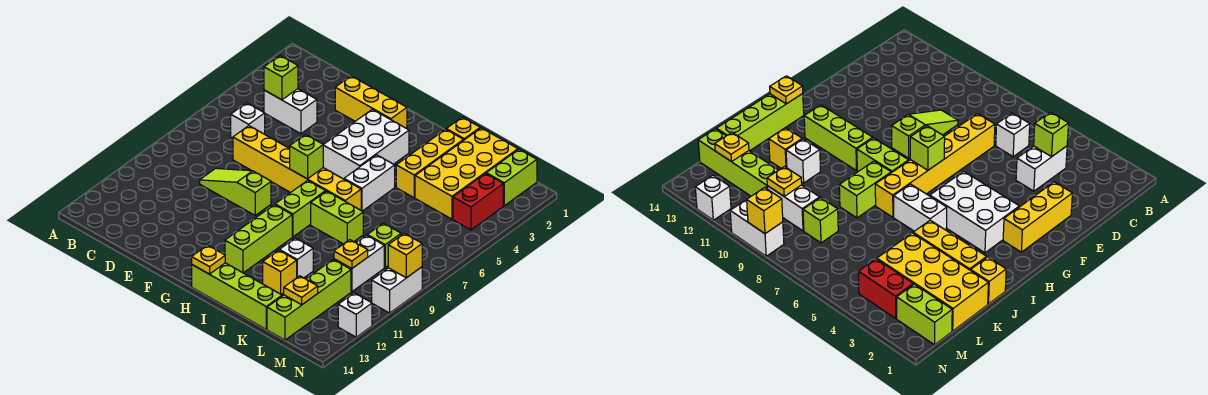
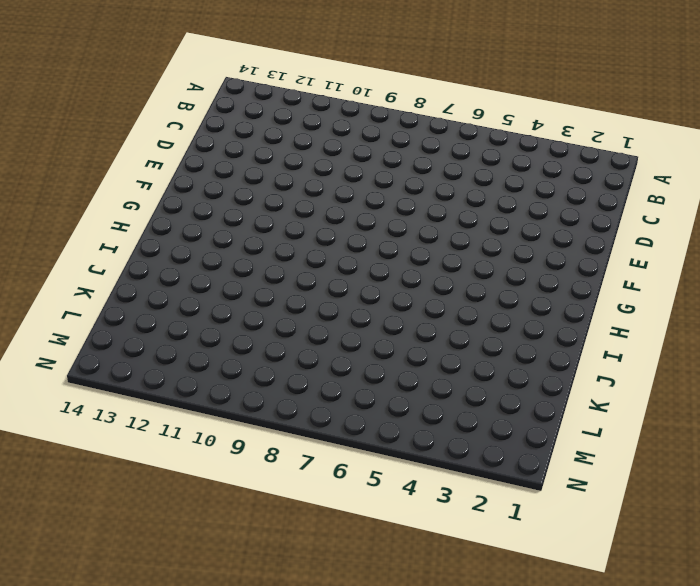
none -> white 1x2 brick [264,89,317,134]
none -> white 1x1 brick [231,103,265,138]
none -> yellow 1x6 brick [233,126,361,210]

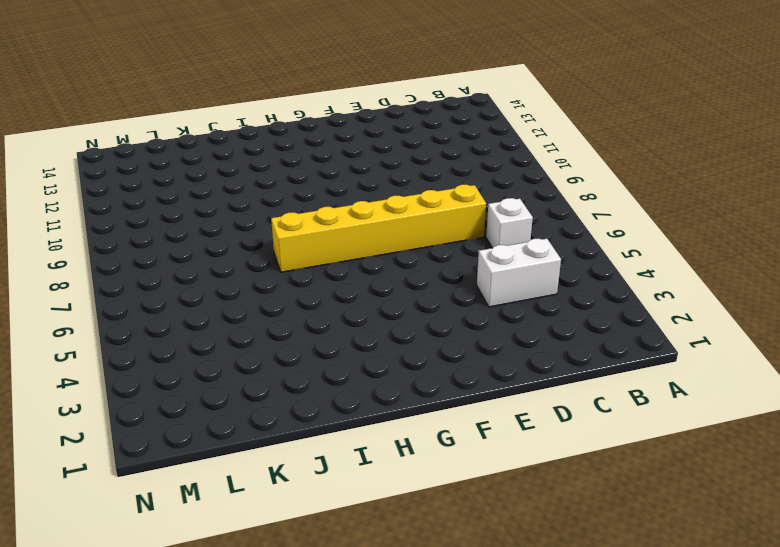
none -> lime 1x3 slope [200,168,271,215]
none -> yellow 1x3 brick [335,76,407,129]
none -> white 2x3 brick [323,109,409,179]

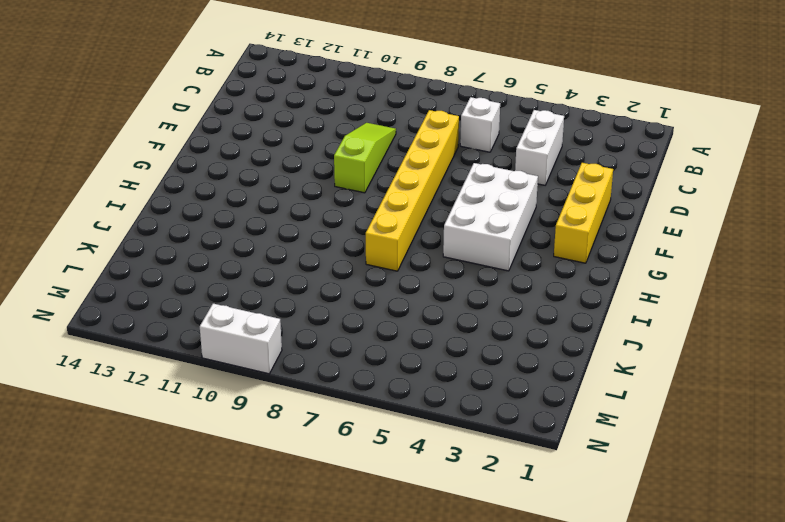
white 2x3 brick [443,163,538,271] -> white 2x3 brick turned to [323,109,409,179]
none -> lime 1x2 brick [275,180,326,237]
none -> lime 1x3 brick [225,205,292,273]
none -> lime 1x4 brick [192,263,282,329]

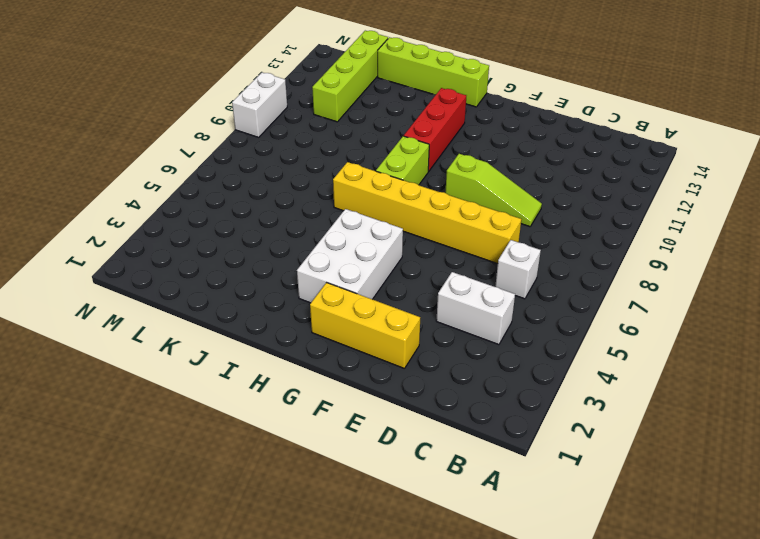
red 1x3 brick [404,88,466,172] -> lime 1x3 brick [225,205,292,273]
none -> white 1x2 brick [344,155,395,211]
none -> lime 1x2 brick [311,191,363,244]
none -> yellow 1x1 brick [446,117,480,140]

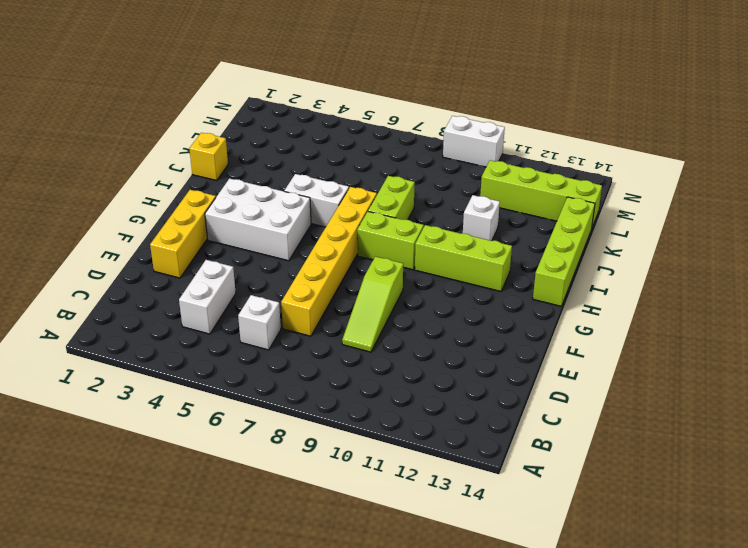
none -> yellow 1x3 brick [396,129,464,198]
none -> yellow 1x1 brick [263,250,297,294]
none -> yellow 2x4 brick [415,128,518,219]

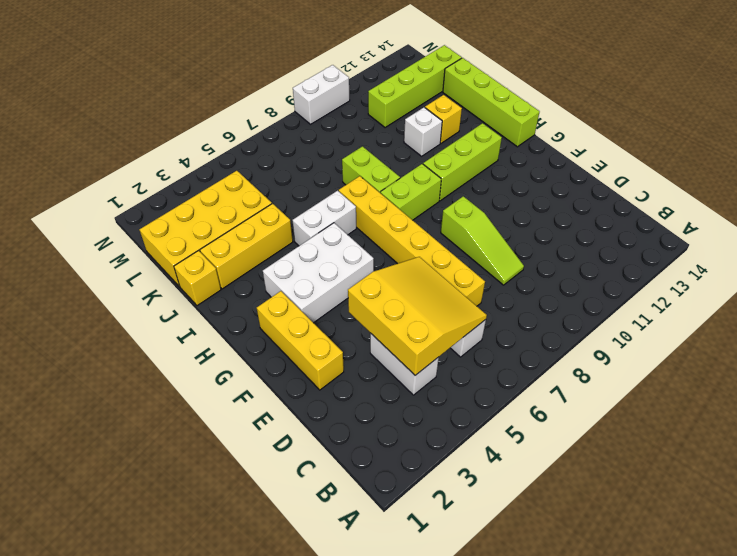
yellow 3x3 slope [348,257,487,375] -> lime 1x1 brick [264,56,298,100]
none -> lime 1x1 brick [367,223,401,267]
none -> white 1x2 brick [334,235,384,292]
none -> lime 1x2 brick [486,149,537,206]

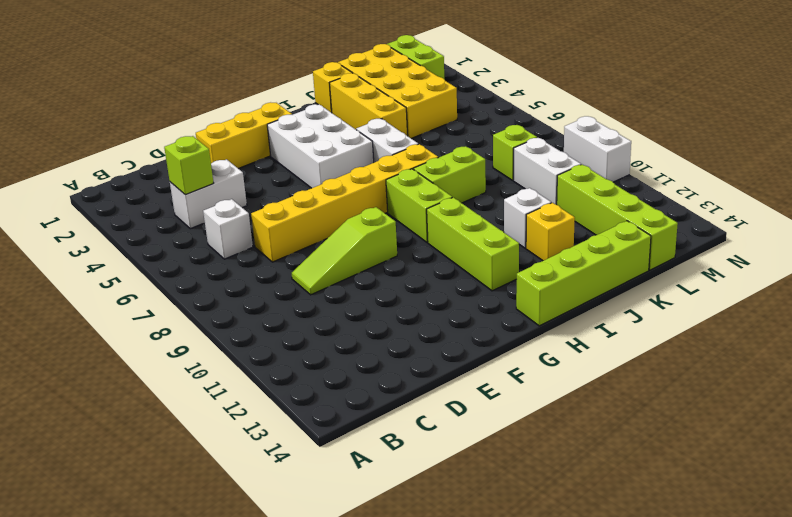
none -> red 1x2 brick [453,174,503,230]
none -> white 1x1 brick [338,293,372,337]
none -> lime 1x1 brick [290,135,323,179]

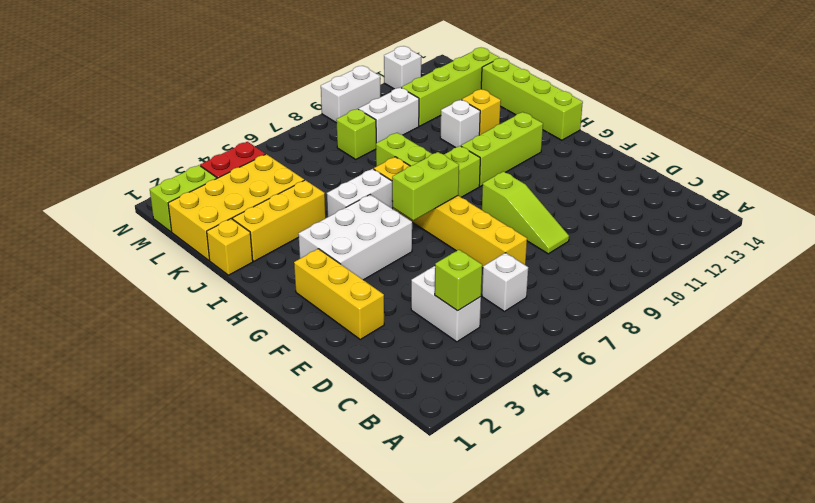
lime 1x2 brick [392,152,459,220] -> lime 1x1 brick [290,135,323,179]
none -> yellow 1x1 plate [192,245,225,274]
none -> yellow 1x1 plate [334,240,368,269]
none -> yellow 1x1 plate [284,276,318,305]

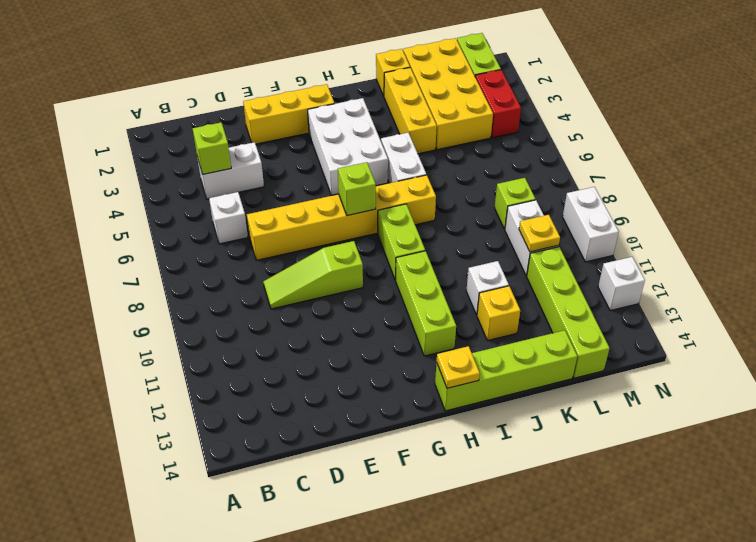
none -> lime 1x2 brick [311,191,363,244]
none -> yellow 1x1 plate [284,276,318,305]
none -> yellow 1x1 brick [388,233,422,278]

